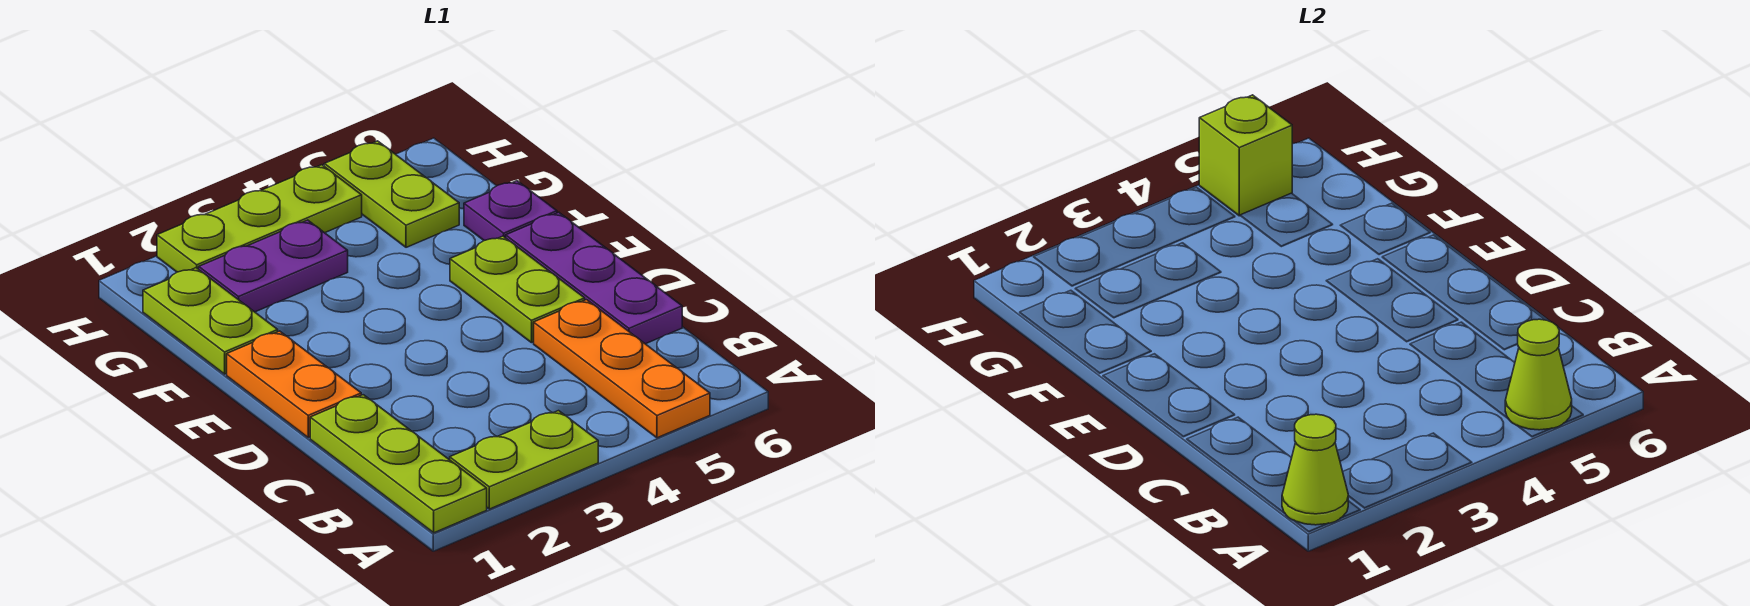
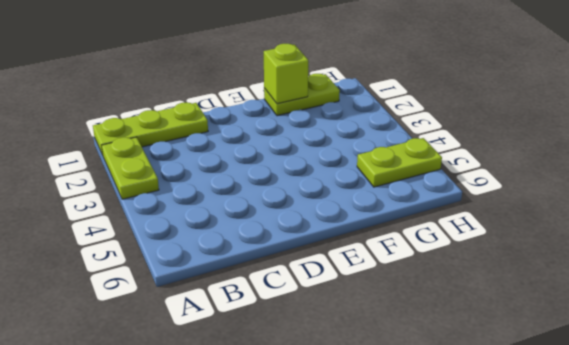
lime 1x1 brick [264,44,308,104] -> lime 1x1 brick moved to [1199,95,1292,216]
none -> orange 1x3 plate [534,300,710,438]
none -> purple 1x3 plate [506,212,682,344]
none -> orange 1x2 plate [227,331,361,438]

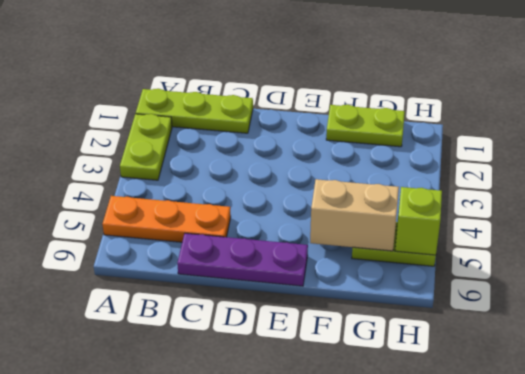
tan 1x2 brick [310,179,399,251] -> none
none -> orange 1x2 plate [227,331,361,438]
none -> lime 1x2 plate [450,236,585,343]
none -> purple 1x1 plate [464,181,557,241]

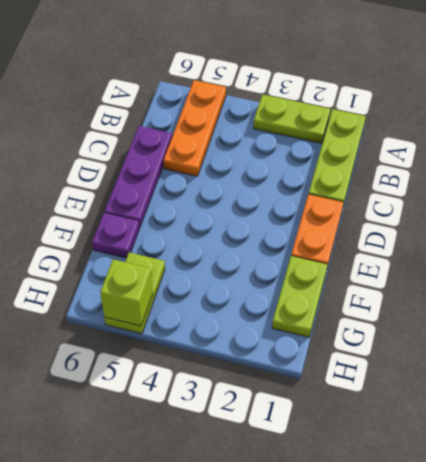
none -> lime 1x2 plate [450,236,585,343]
none -> purple 1x2 plate [199,220,348,312]
none -> lime 1x3 plate [157,165,362,272]

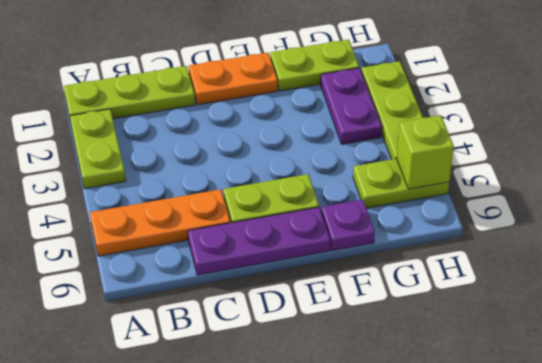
none -> lime 1x1 cone [1282,414,1348,525]
none -> lime 1x1 cone [1505,319,1572,430]

